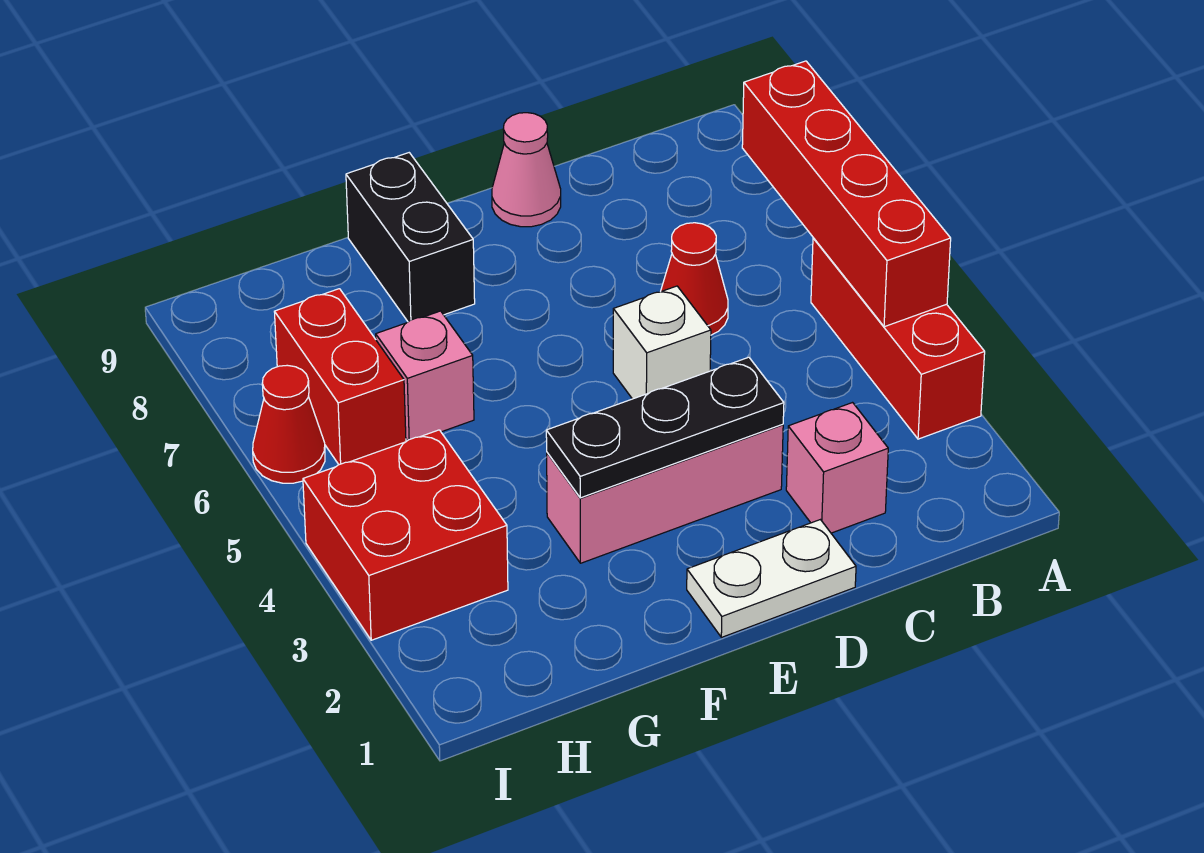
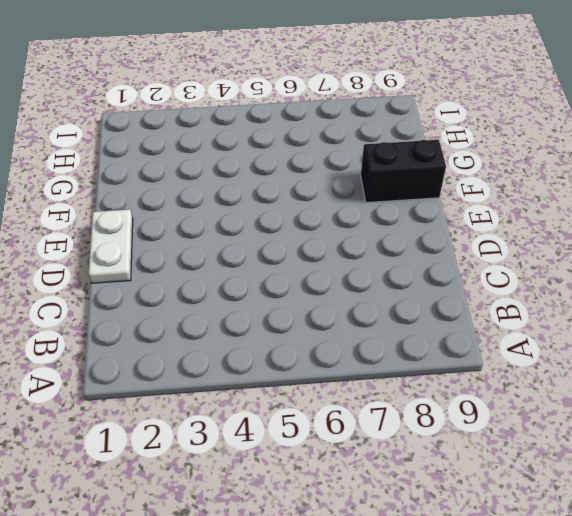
none -> red 1x3 brick [811,238,985,439]
none -> pink 1x1 brick [786,403,888,533]
none -> red 1x1 cone [661,223,728,335]

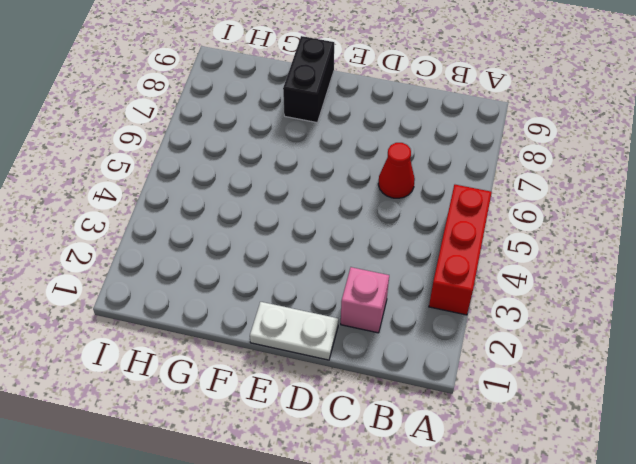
none -> pink 1x3 brick [547,424,783,563]
none -> white 1x1 brick [613,286,711,399]
none -> pink 1x1 cone [492,113,561,227]

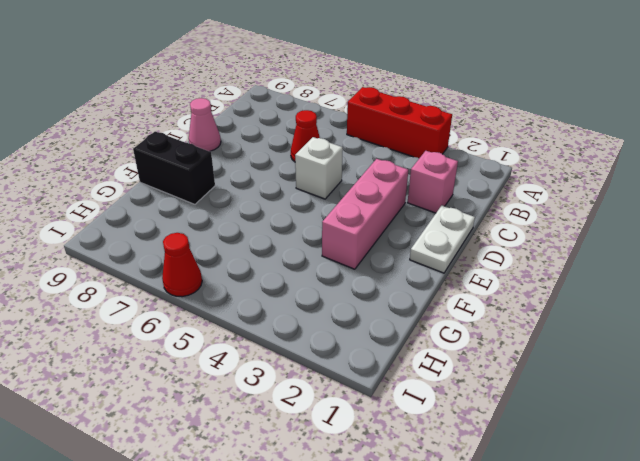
none -> pink 1x1 brick [376,311,474,441]
none -> red 2x2 brick [303,430,508,640]
none -> red 1x2 brick [274,289,406,465]

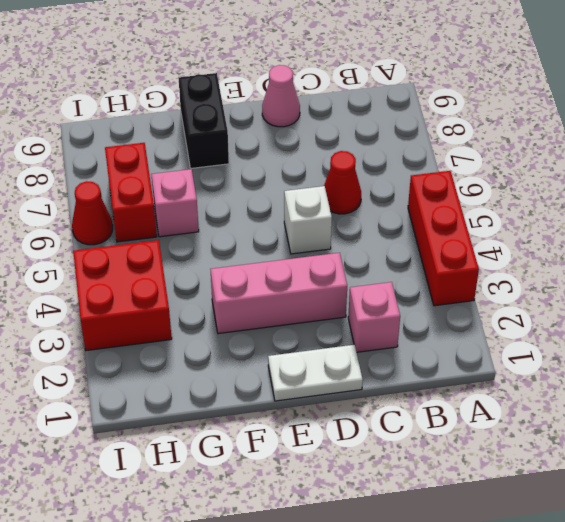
none -> red 1x4 brick [742,61,951,327]
none -> black 1x3 plate [546,357,784,498]

